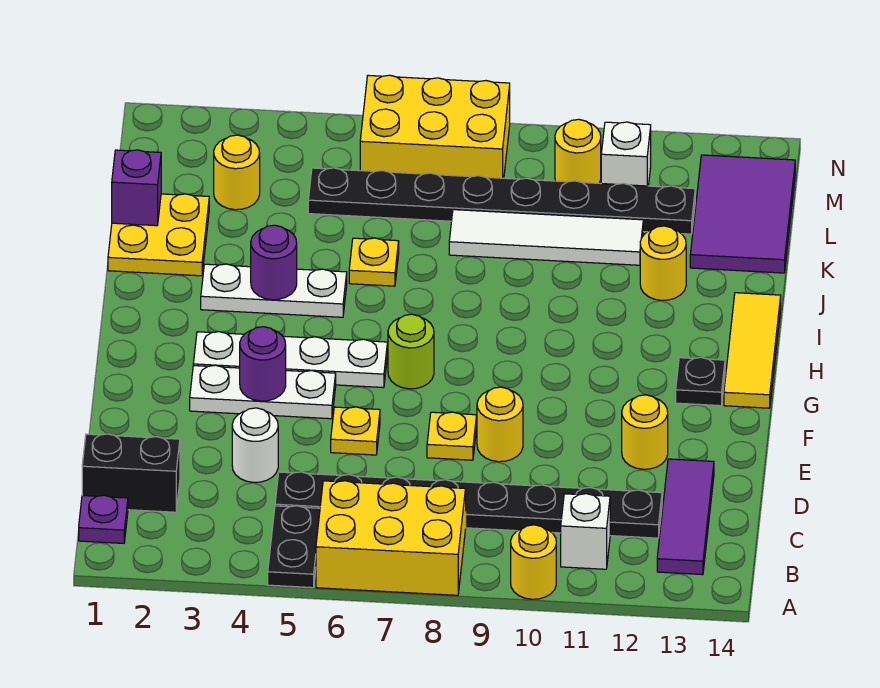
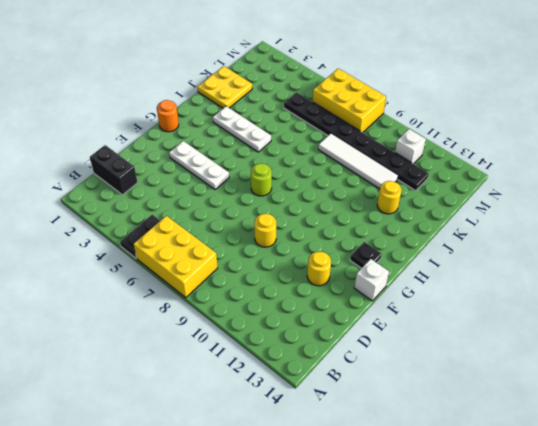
white 1x1 brick [354,259,389,301] -> white 1x1 brick moved to [561,494,610,569]
orange 1x1 round brick [157,100,179,132] -> none
none -> yellow 1x1 round brick [511,525,556,599]
none -> purple 1x1 plate [79,495,128,543]
none -> purple 1x3 tile [657,459,714,575]
none -> black 1x8 plate [275,472,662,538]

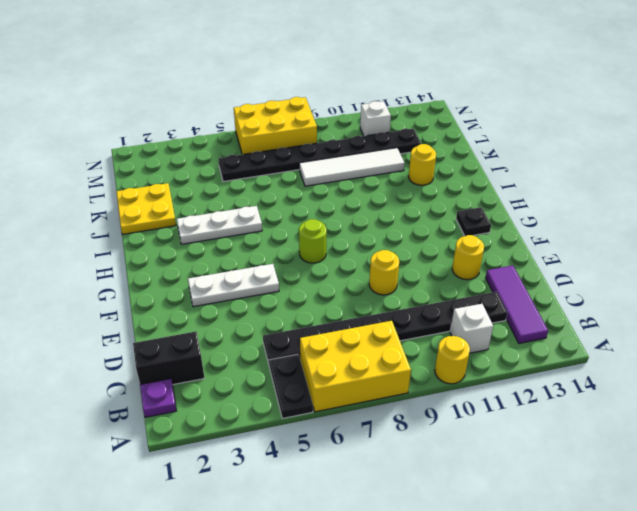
none -> white 1x1 round brick [232,408,278,482]
none -> yellow 1x1 plate [331,407,380,455]
none -> yellow 1x1 plate [427,412,477,460]
none -> white 1x4 plate [193,332,388,388]

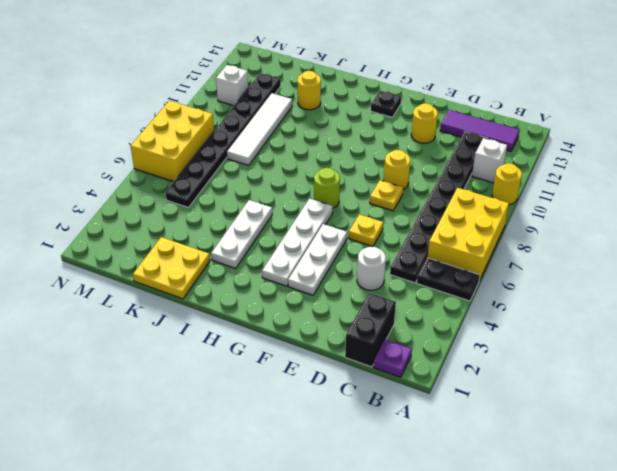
none -> yellow 1x3 tile [724,293,781,408]
none -> yellow 1x1 plate [349,238,399,286]
none -> purple 2x3 tile [690,155,795,273]
none -> yellow 1x1 round brick [214,135,260,210]

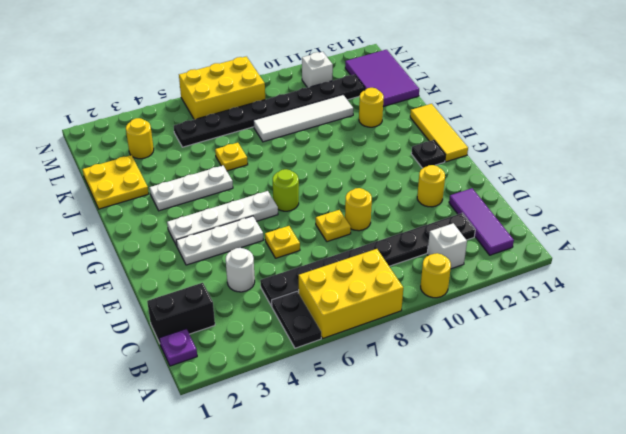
none -> yellow 1x1 round brick [555,119,601,183]
none -> purple 1x1 round brick [240,327,286,401]
none -> purple 1x1 round brick [251,225,297,300]
none -> purple 1x1 brick [112,150,161,226]

